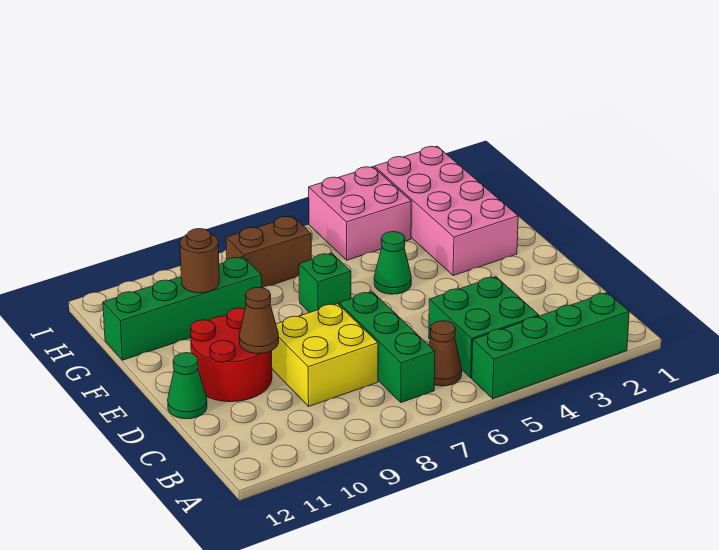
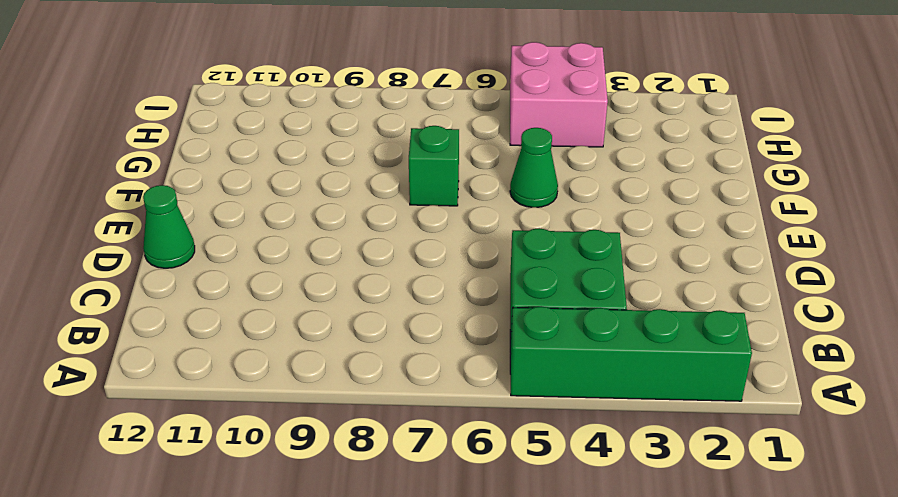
none -> brown 1x1 cone [429,321,462,386]
none -> green 1x3 brick [339,292,435,403]
none -> yellow 2x2 brick [272,303,378,406]

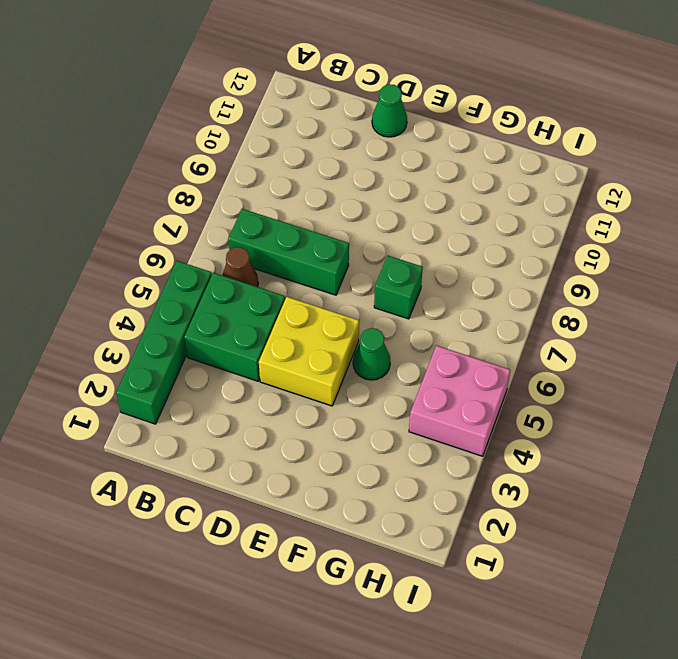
yellow 2x2 brick [259,297,359,406] -> yellow 2x2 brick moved to [272,303,378,406]
none -> red 2x2 round brick [191,308,272,402]
none -> pink 2x4 brick [374,146,518,275]
none -> green 1x4 brick [103,257,262,360]

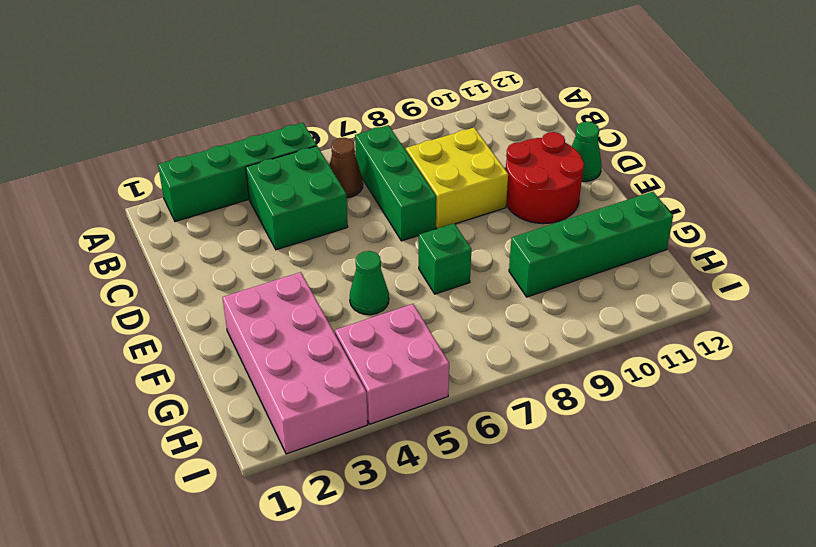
none -> brown 1x2 brick [226,216,311,288]
none -> brown 1x1 cone [239,287,279,353]
none -> brown 1x1 round brick [180,229,220,293]

